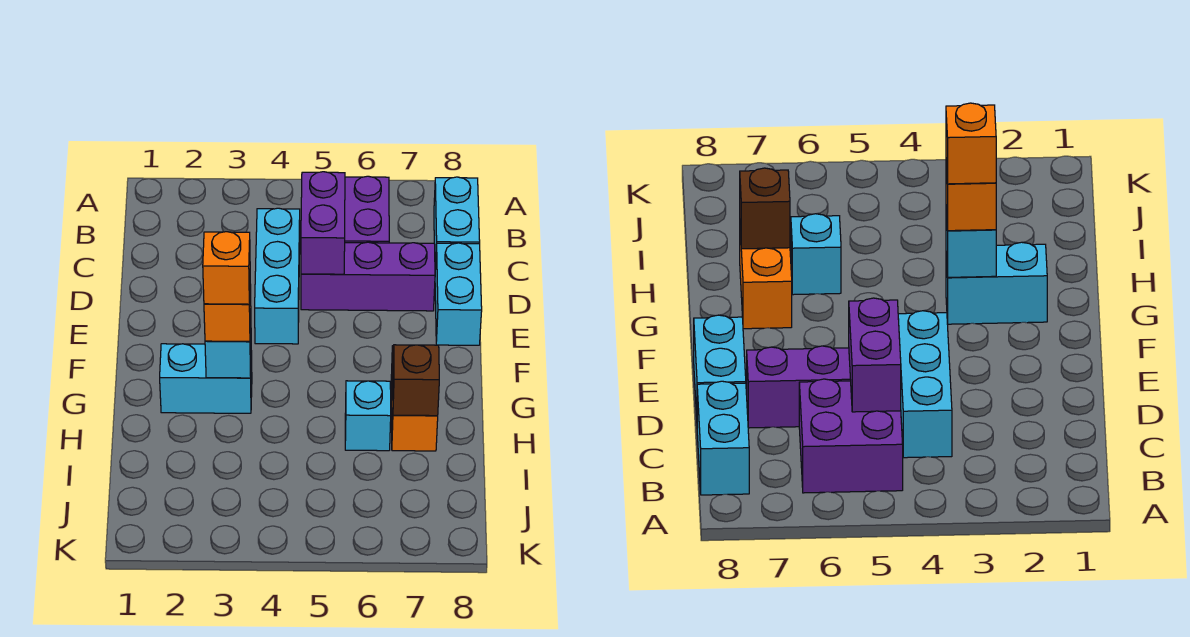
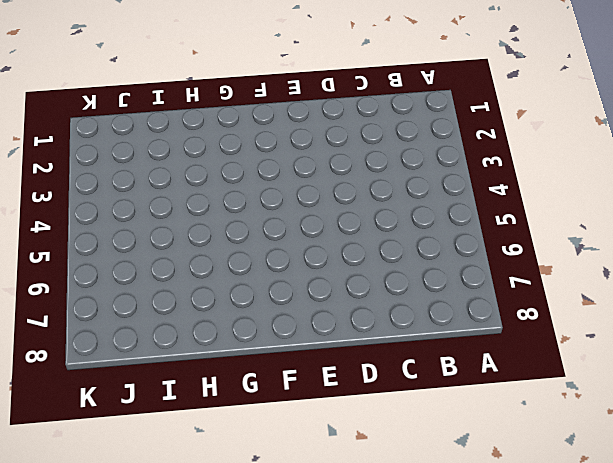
none -> purple 2x2 brick [345,176,389,243]
none -> cyan 1x2 brick [434,177,480,269]
none -> cyan 1x3 brick [255,208,300,344]

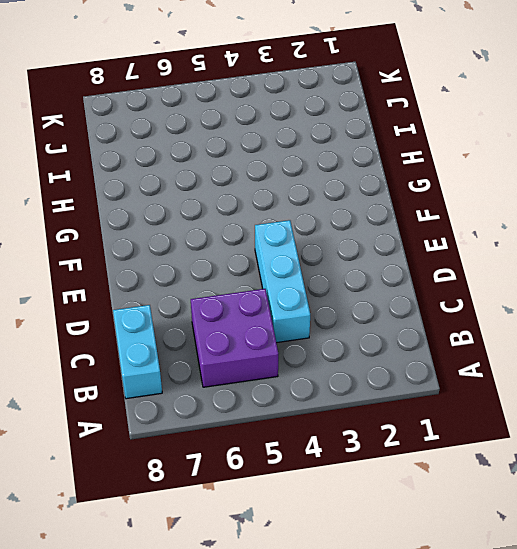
none -> purple 1x3 brick [301,242,435,311]
none -> cyan 1x2 brick [435,243,482,345]
none -> cyan 1x2 brick [160,344,252,413]

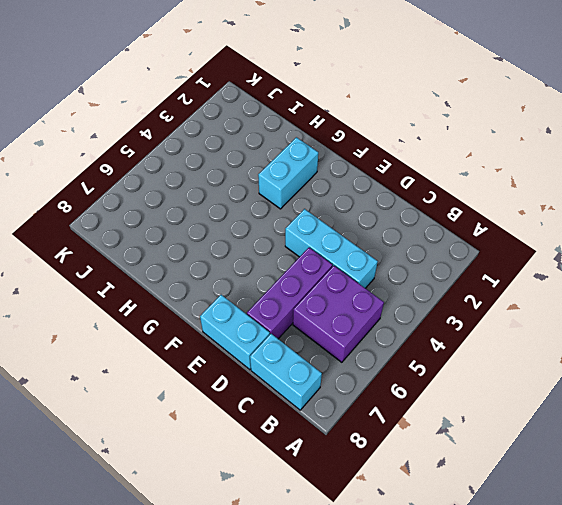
none -> orange 1x2 brick [391,346,438,451]
none -> cyan 1x1 brick [345,381,391,451]
none -> purple 1x2 brick [301,172,345,274]

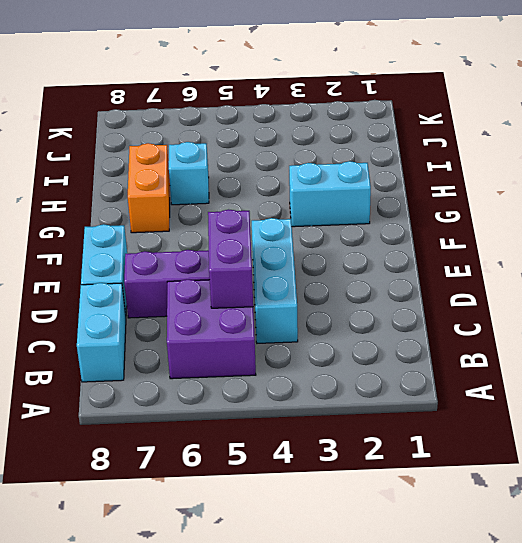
none -> cyan 1x1 brick [205,321,251,378]
none -> brown 1x1 brick [393,345,439,416]
none -> orange 1x1 brick [204,284,251,341]

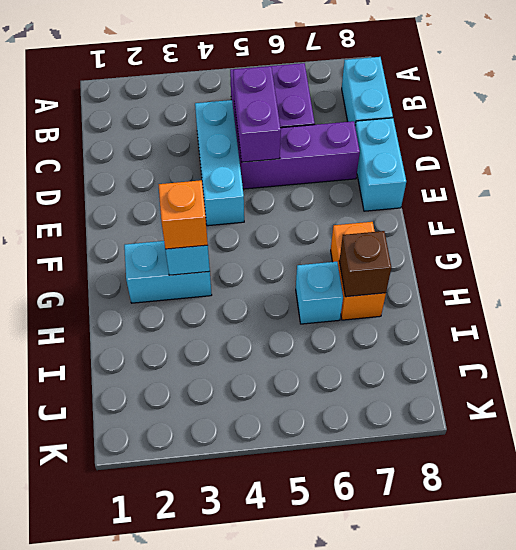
none -> orange 1x1 brick [203,232,250,304]

